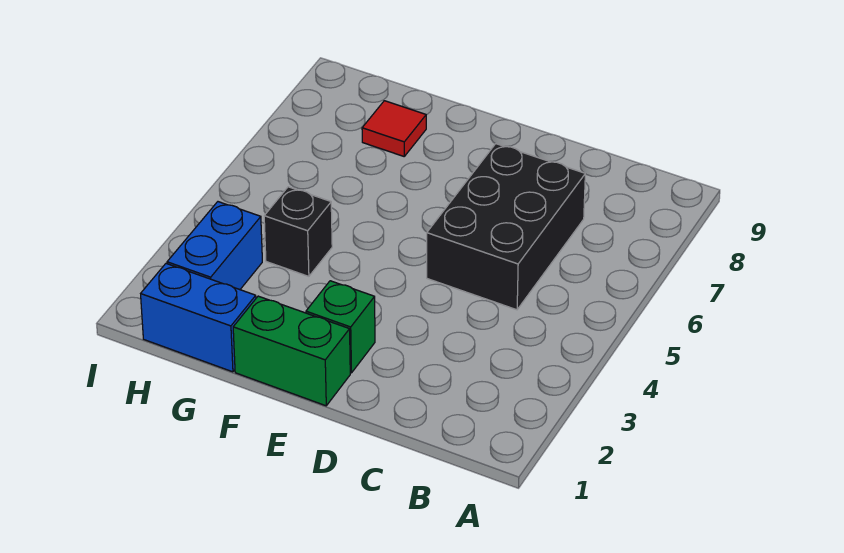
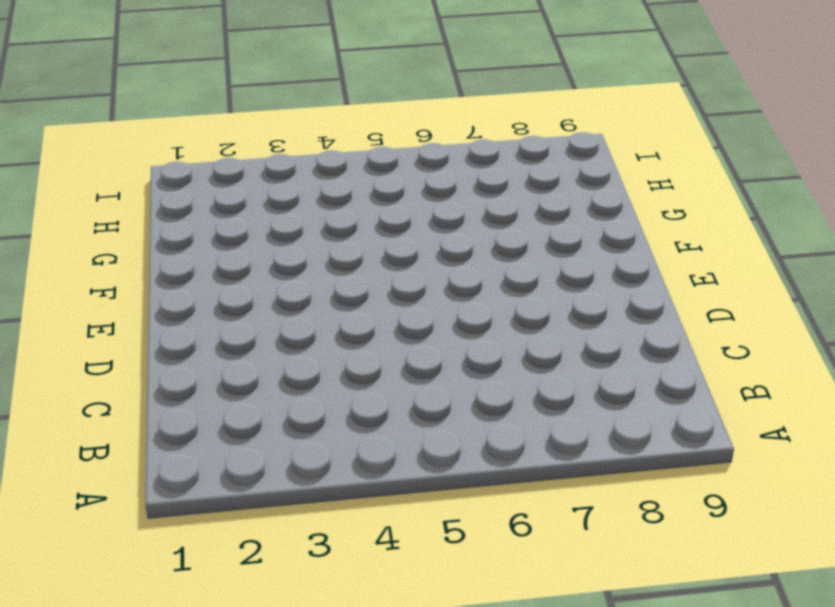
none -> black 2x3 brick [427,144,585,310]
none -> green 1x2 brick [233,296,350,406]

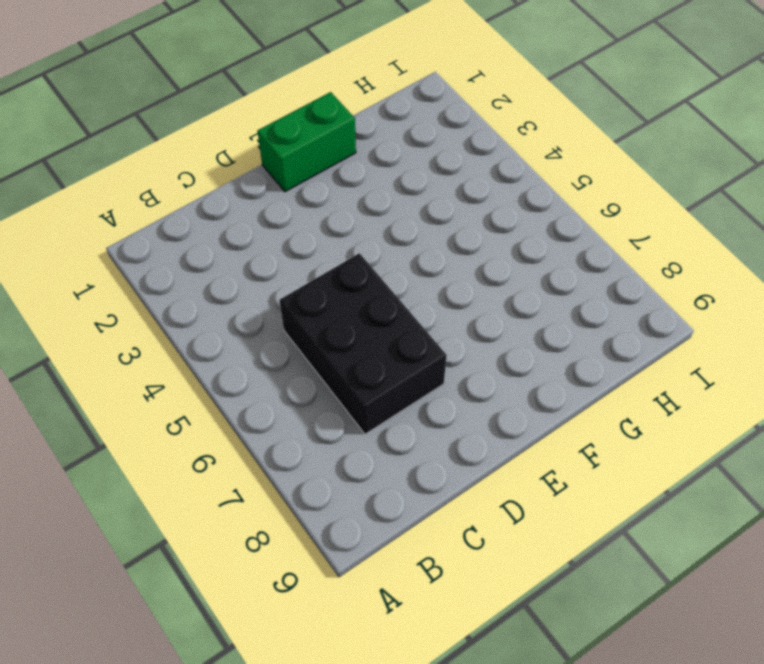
none -> green 1x1 brick [306,281,375,373]
none -> blue 1x2 brick [141,264,256,372]

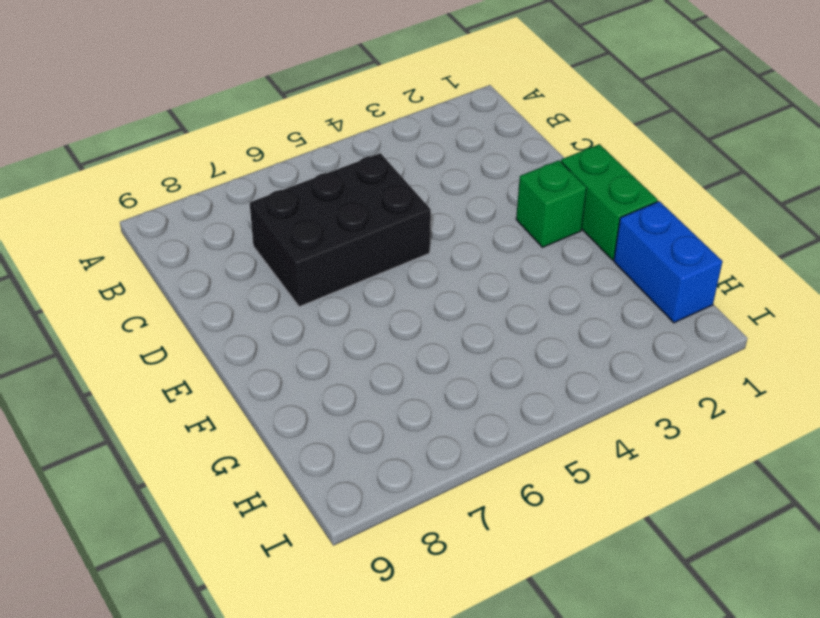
none -> black 1x1 brick [264,187,332,276]
none -> red 1x1 tile [362,101,426,156]

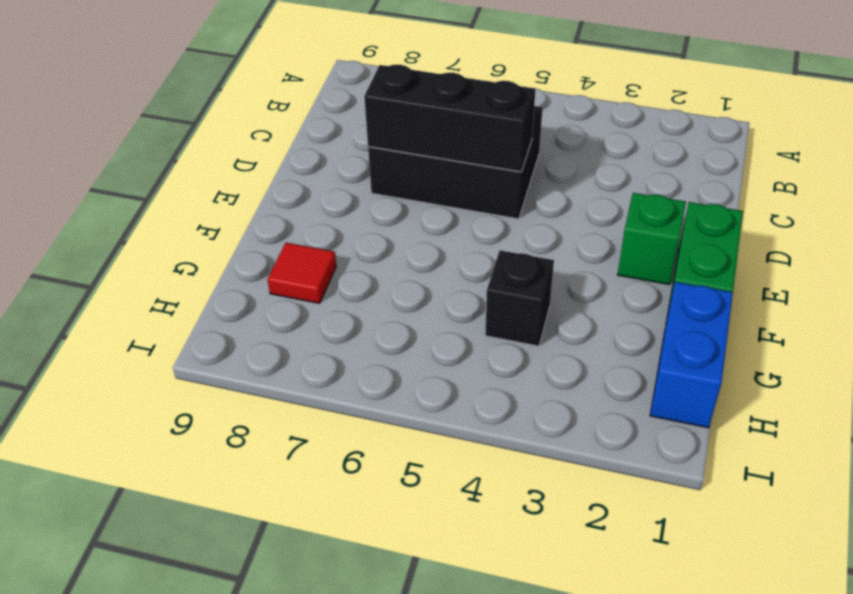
black 1x3 brick [364,65,535,172] -> none
none -> blue 1x2 brick [167,202,262,290]

